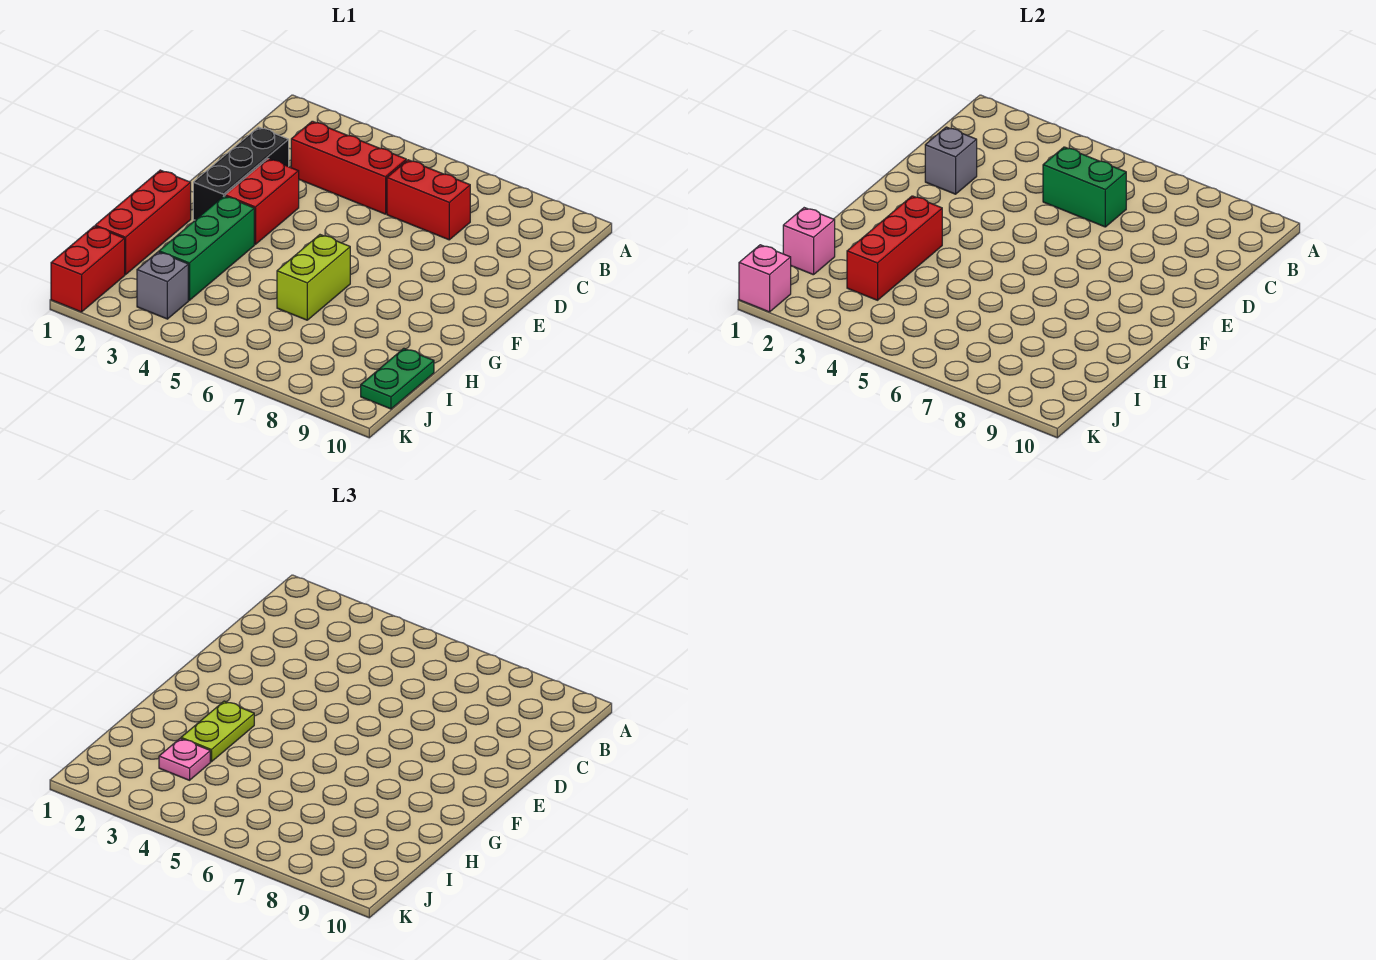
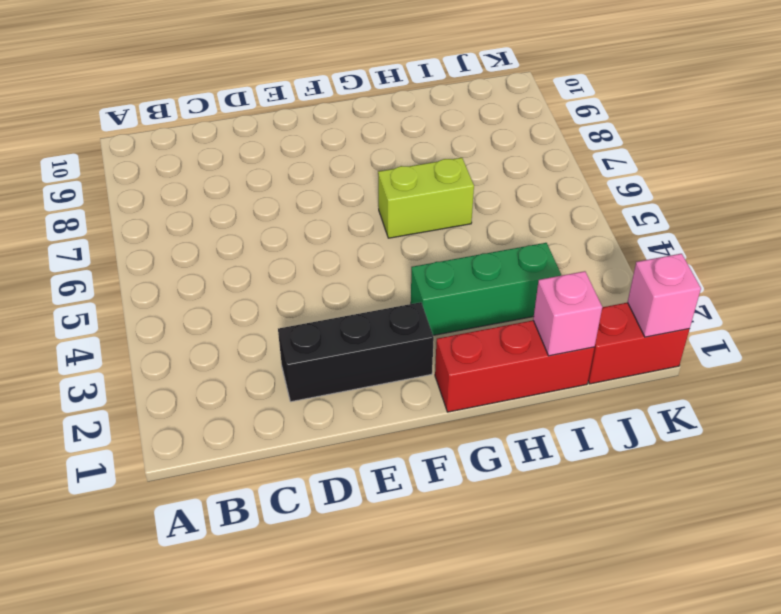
none -> red 1x3 brick [291,121,406,214]
none -> red 1x2 brick [387,160,470,240]
none -> red 1x2 brick [225,159,299,244]

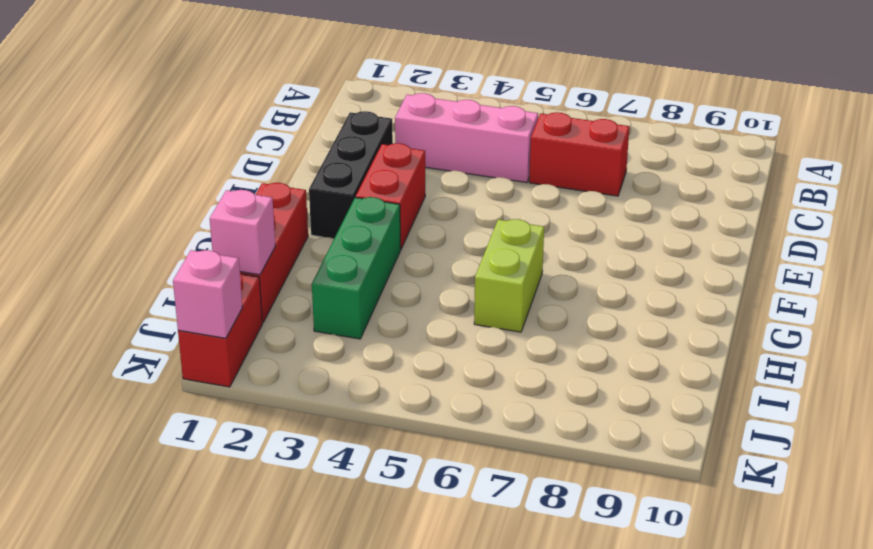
pink 1x3 brick [395,93,538,183] -> red 1x3 brick [291,121,406,214]
none -> green 1x2 plate [361,348,434,409]
none -> grey 1x1 brick [137,252,188,319]
none -> green 1x2 brick [1043,147,1126,227]

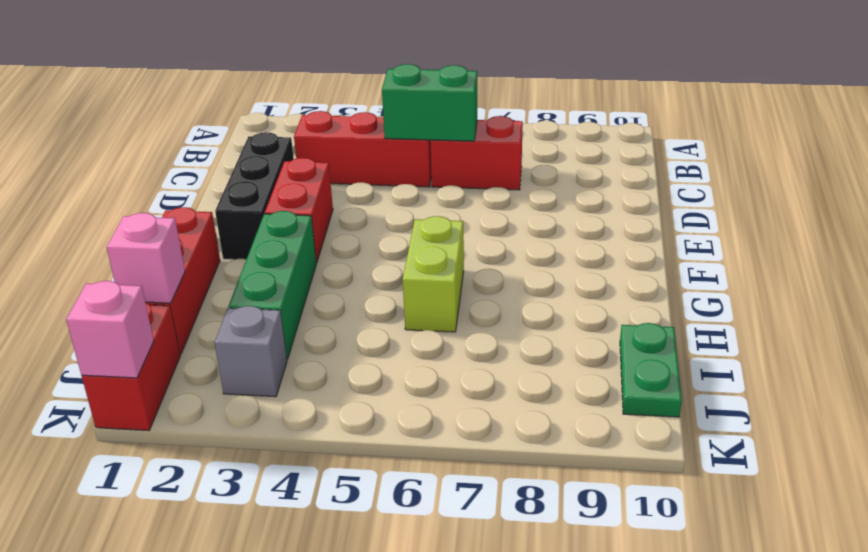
none -> grey 1x1 brick [925,127,977,194]
none -> red 1x3 brick [847,196,942,300]
none -> lime 1x2 plate [181,701,254,762]

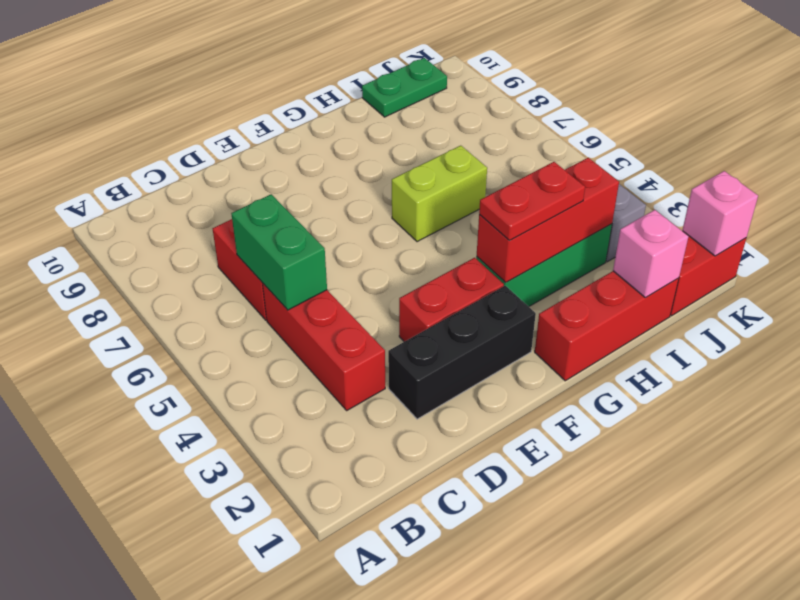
red 1x2 plate [479,162,585,240] -> lime 1x2 plate [181,701,254,762]
none -> grey 1x1 brick [925,127,977,194]
none -> pink 1x1 plate [159,739,210,780]

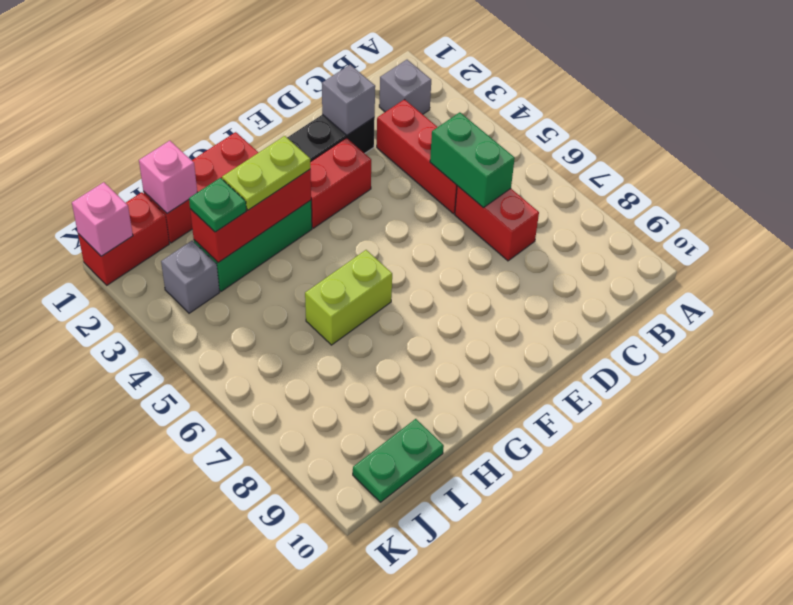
grey 1x1 brick [379,60,431,114] -> none
green 1x1 plate [189,178,246,232] -> pink 1x1 plate [159,739,210,780]

